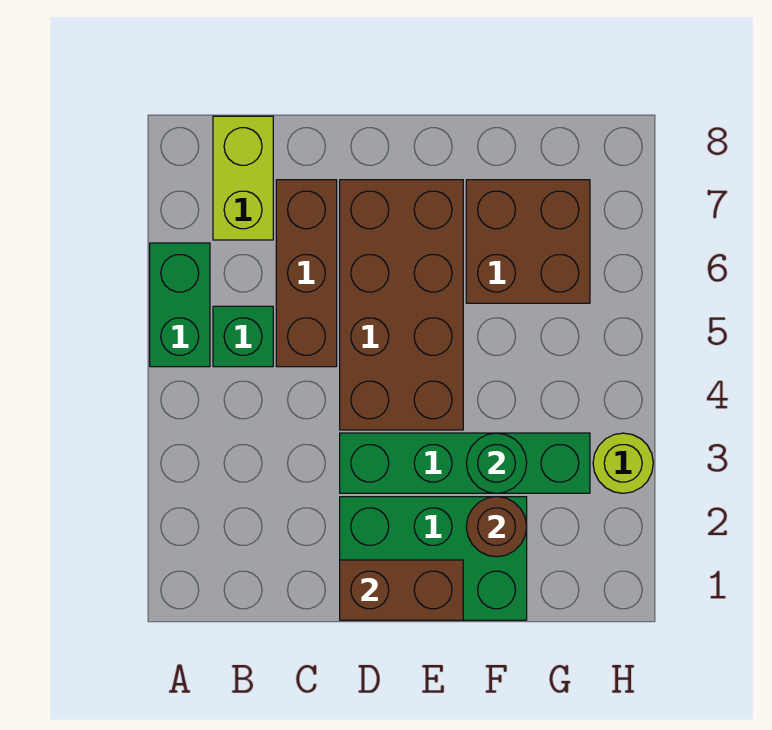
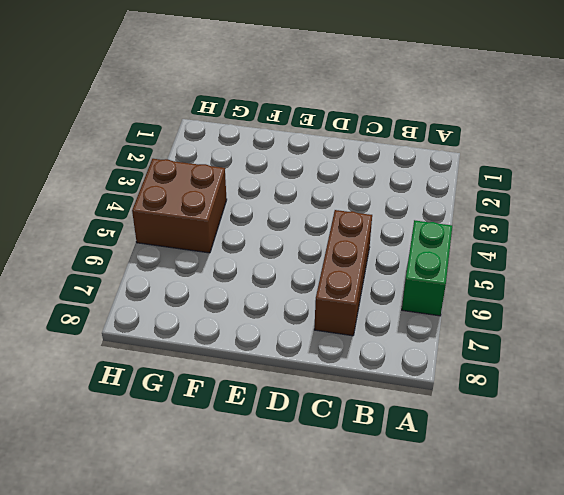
brown 2x2 brick [132,159,227,253] -> brown 2x2 brick moved to [466,180,590,303]
none -> green 1x1 brick [213,306,273,367]
none -> lime 1x2 brick [213,116,273,240]
none -> green 2x3 brick [340,497,527,620]

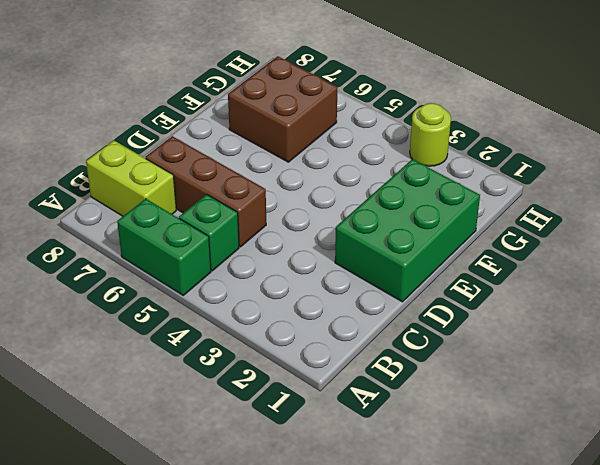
none -> green 1x4 brick [340,433,590,493]
none -> brown 2x4 brick [340,180,463,430]
none -> brown 1x2 brick [340,560,463,620]

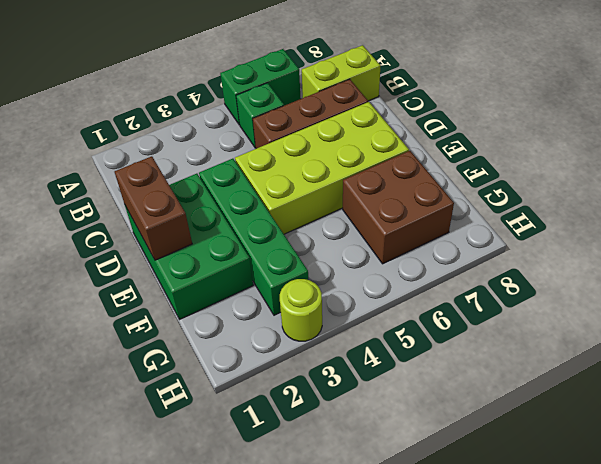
lime 2x4 brick [235,102,409,234] -> brown 2x4 brick [340,180,463,430]
none -> brown 1x1 round brick [466,497,527,557]
none -> green 1x1 round brick [466,433,527,493]

